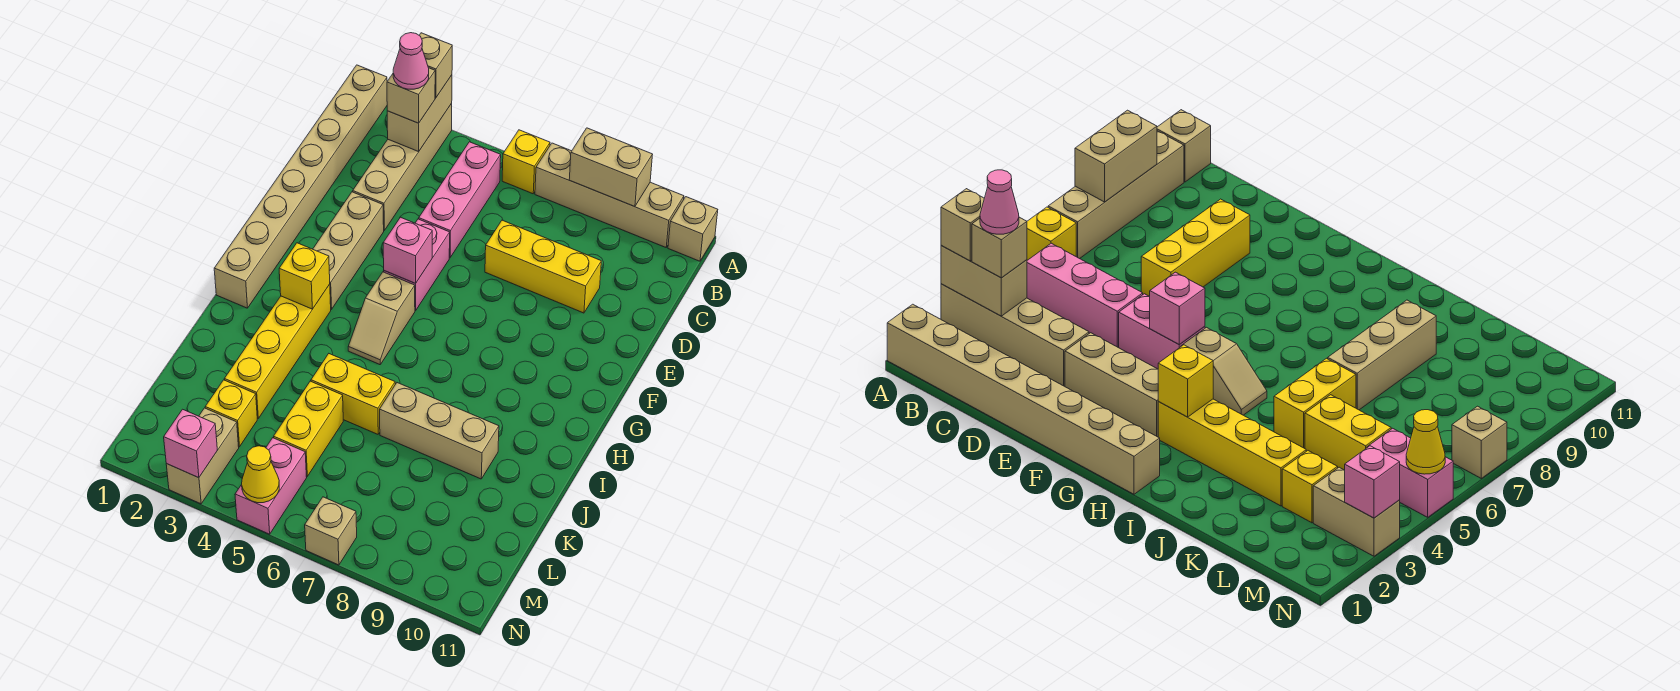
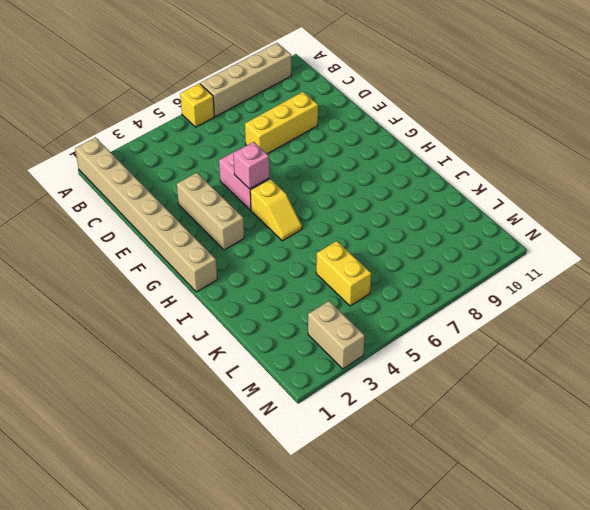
yellow 1x2 slope [250,179,302,241] -> tan 1x2 slope [348,272,415,365]
none -> tan 1x4 brick [353,104,452,230]
none -> tan 1x1 brick [668,197,718,261]
none -> pink 1x3 brick [419,142,501,258]

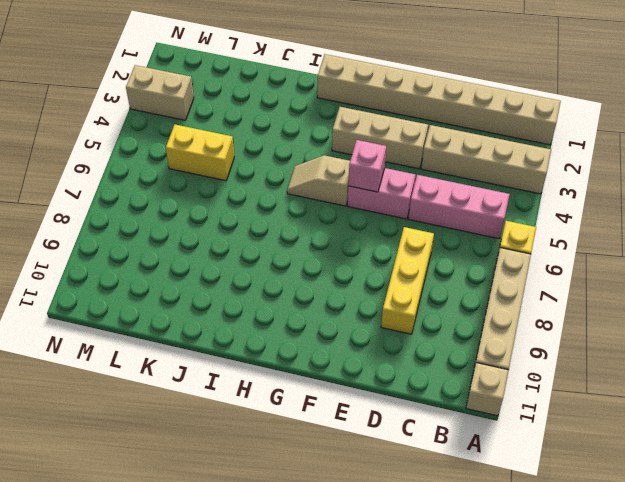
none -> yellow 1x4 brick [225,284,331,419]
none -> yellow 1x2 brick [311,354,395,434]
none -> tan 1x3 brick [380,383,499,479]

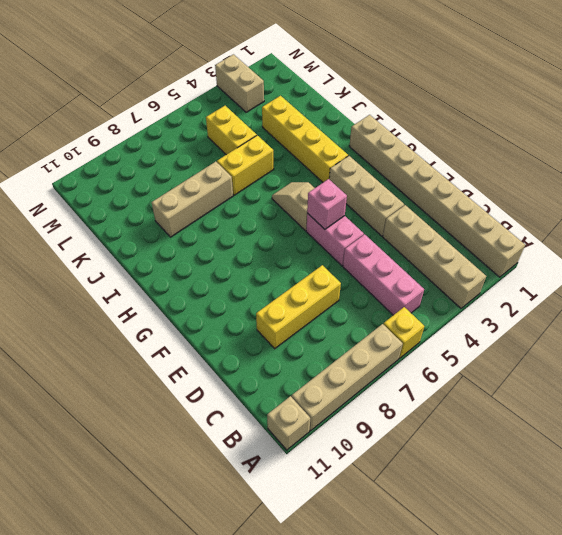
none -> yellow 1x1 brick [205,380,257,447]
none -> pink 1x2 brick [235,438,307,534]
none -> tan 1x1 brick [305,497,357,565]

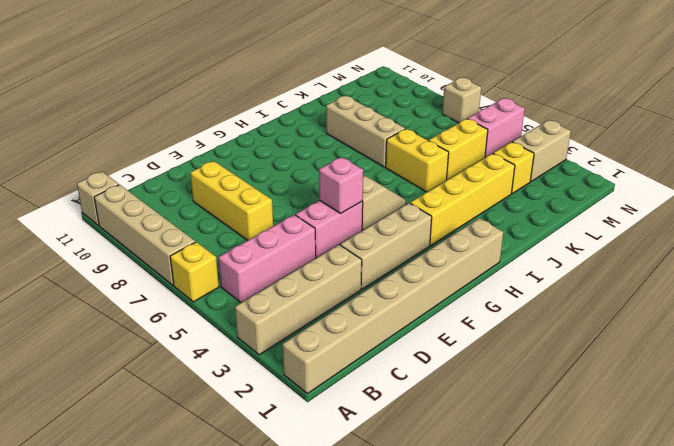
none -> tan 1x2 brick [387,75,452,152]
none -> tan 1x2 brick [569,128,653,207]
none -> yellow 1x1 brick [279,243,330,309]

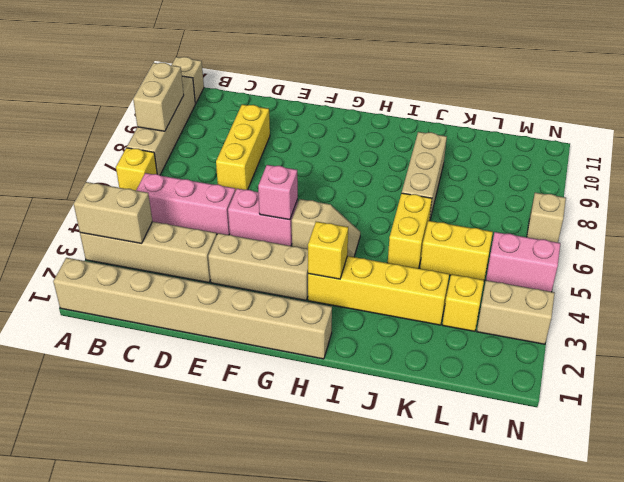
none -> pink 1x1 brick [164,409,217,478]
none -> yellow 1x1 cone [242,446,279,503]
none -> tan 1x1 brick [419,33,452,98]

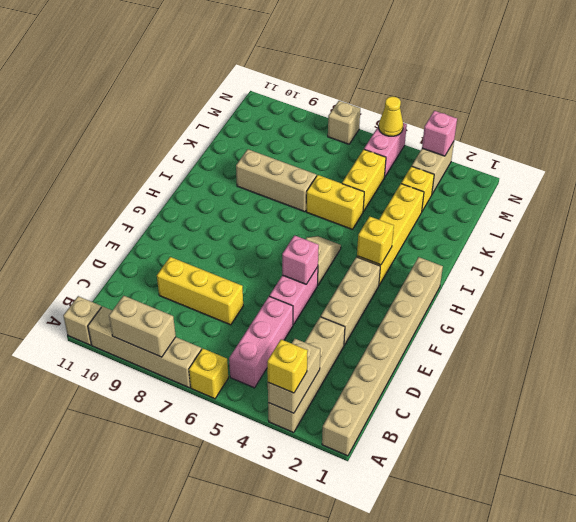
yellow 1x1 brick [267,339,308,393] -> tan 1x1 brick [419,33,452,98]
none -> tan 1x1 brick [387,68,435,123]
none -> pink 1x1 cone [393,33,429,89]

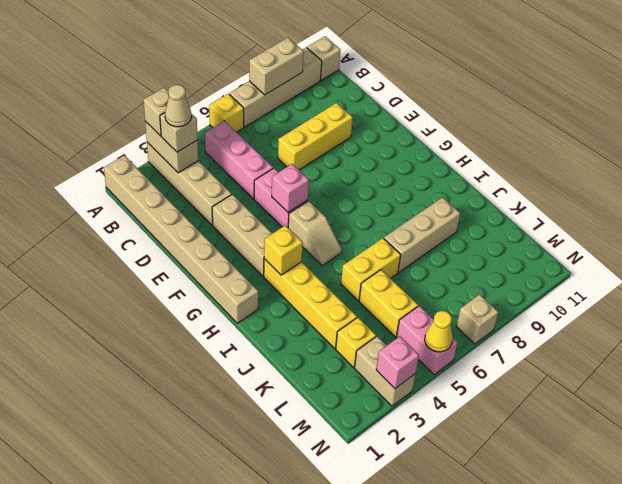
tan 1x1 cone [165,85,191,127] -> pink 1x1 cone [393,33,429,89]

